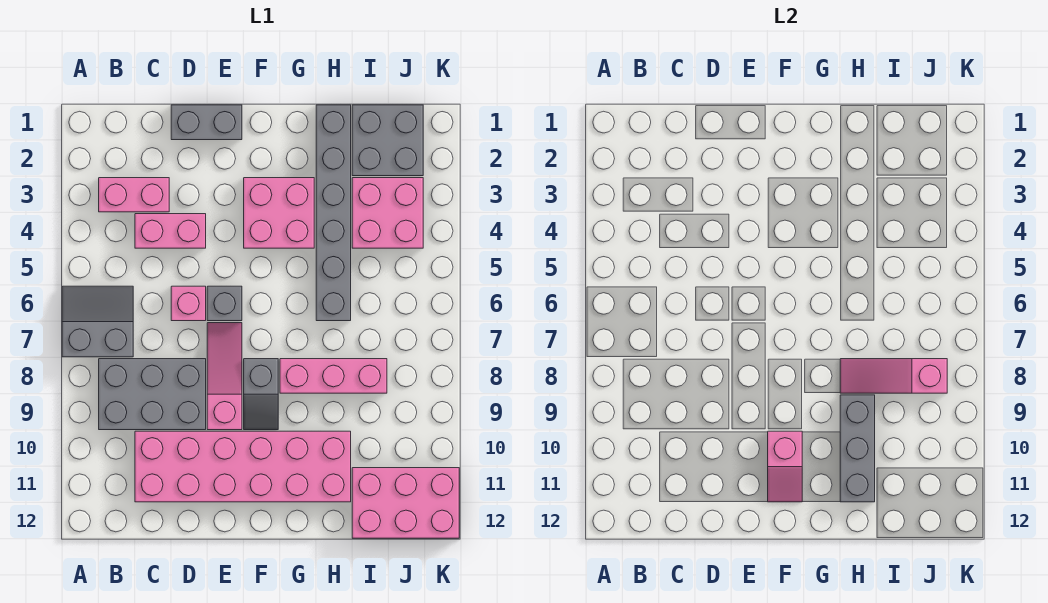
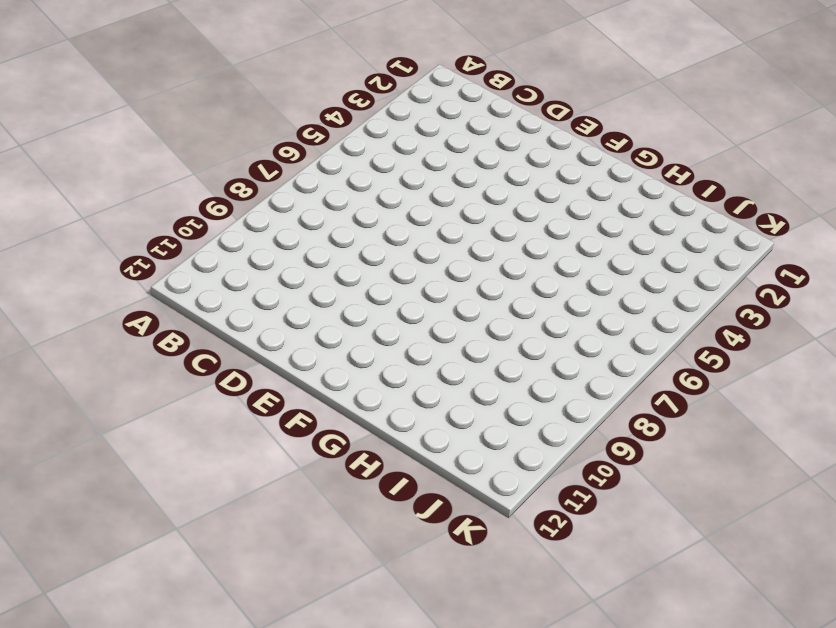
none -> grey 2x2 slope [62,286,133,357]
none -> pink 1x2 brick [99,178,169,212]
none -> grey 2x3 brick [99,359,206,430]

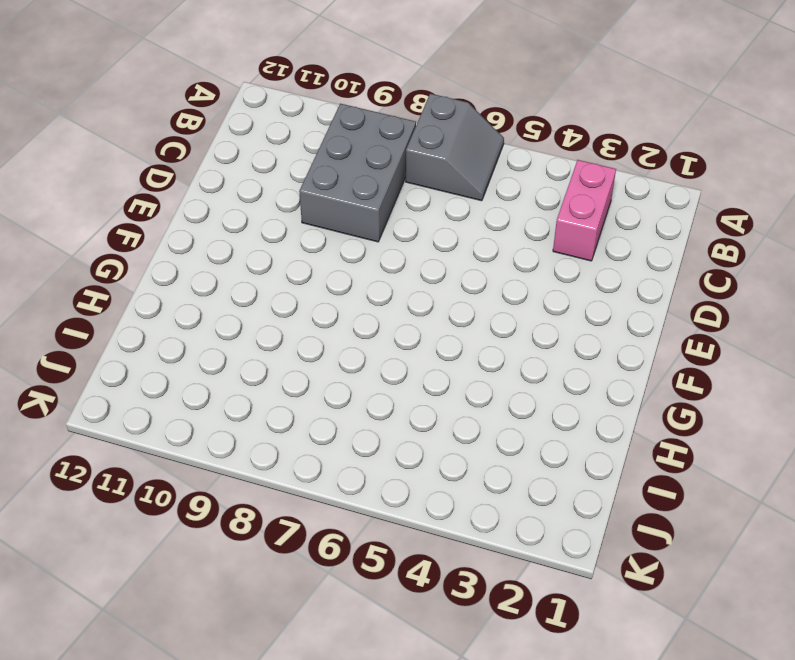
none -> pink 1x2 brick [135,214,206,248]
none -> pink 2x6 brick [135,431,351,502]
none -> grey 1x2 brick [171,105,242,140]

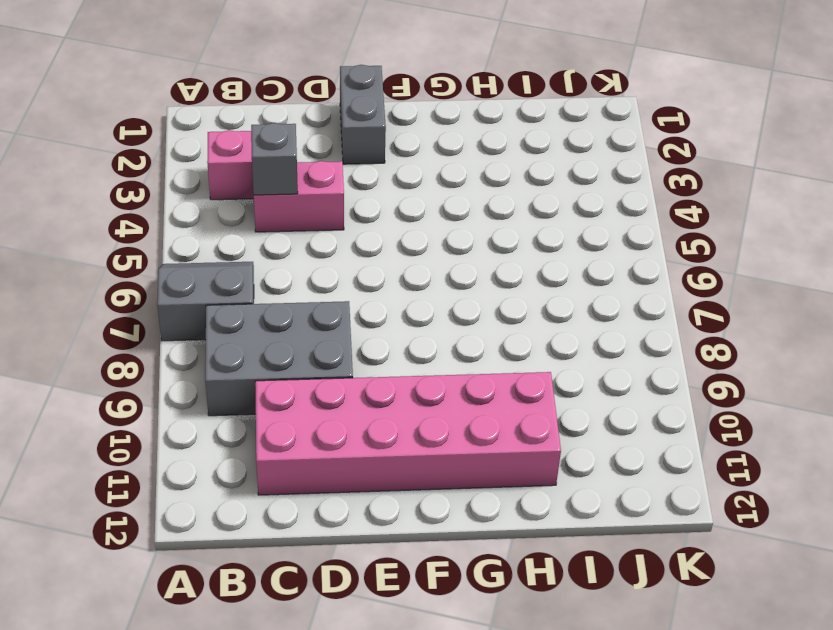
grey 1x1 brick [251,123,298,195] -> grey 1x1 brick moved to [207,286,242,321]
grey 1x2 brick [340,65,386,164] -> grey 1x2 brick turned to [171,105,242,140]
none -> pink 1x1 brick [171,286,206,321]
none -> pink 1x3 slope [207,323,242,430]
none -> pink 2x2 brick [244,178,314,248]

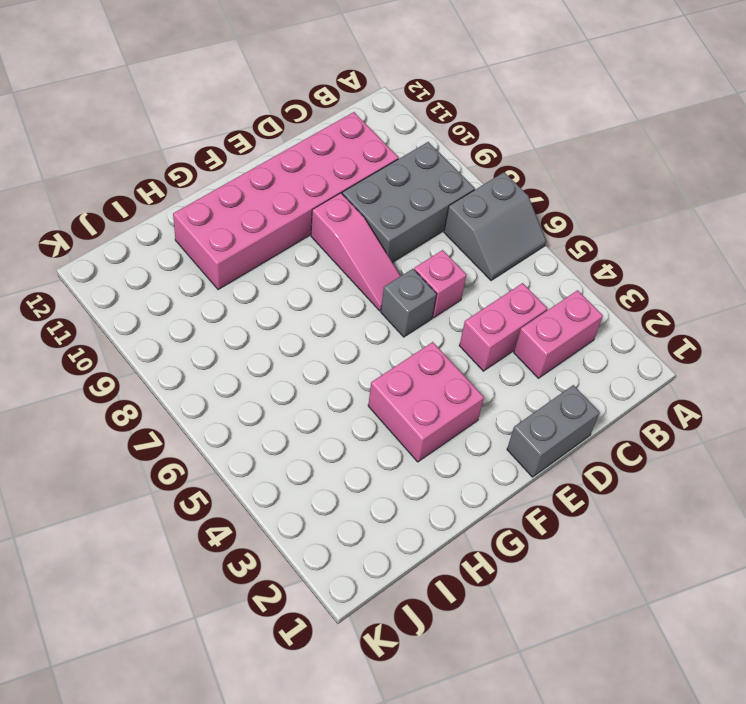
none -> grey 1x2 slope [244,359,278,430]
none -> pink 1x3 brick [280,359,387,393]
none -> grey 1x6 brick [316,105,351,321]

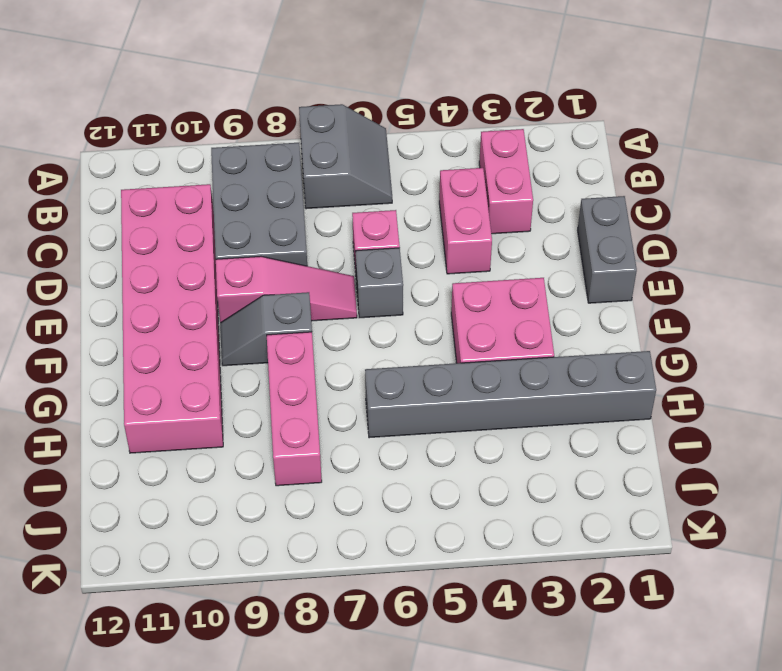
none -> grey 2x2 brick [352,105,423,176]
none -> pink 2x2 brick [352,178,423,248]
none -> pink 2x3 brick [352,468,459,538]

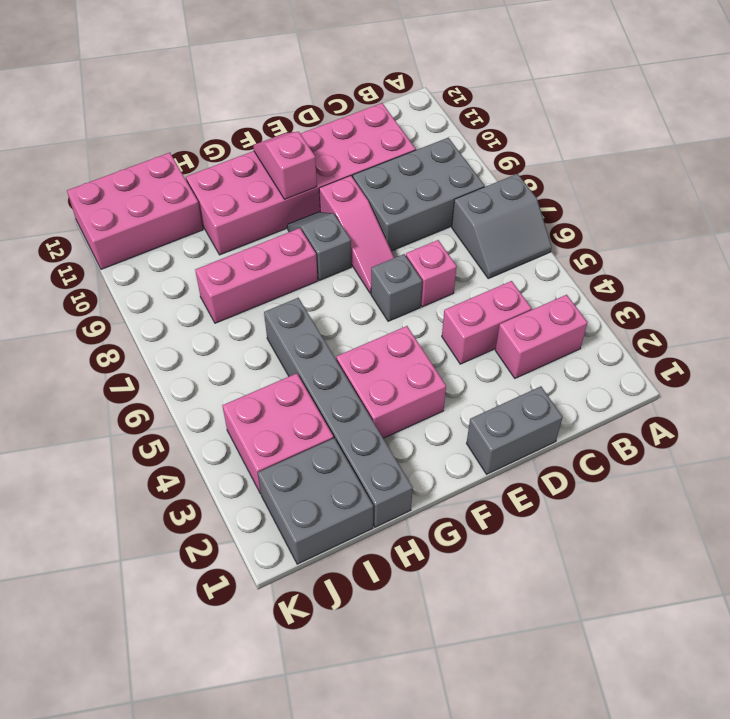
none -> pink 1x3 slope [840,359,947,393]
none -> grey 1x3 brick [840,395,875,502]

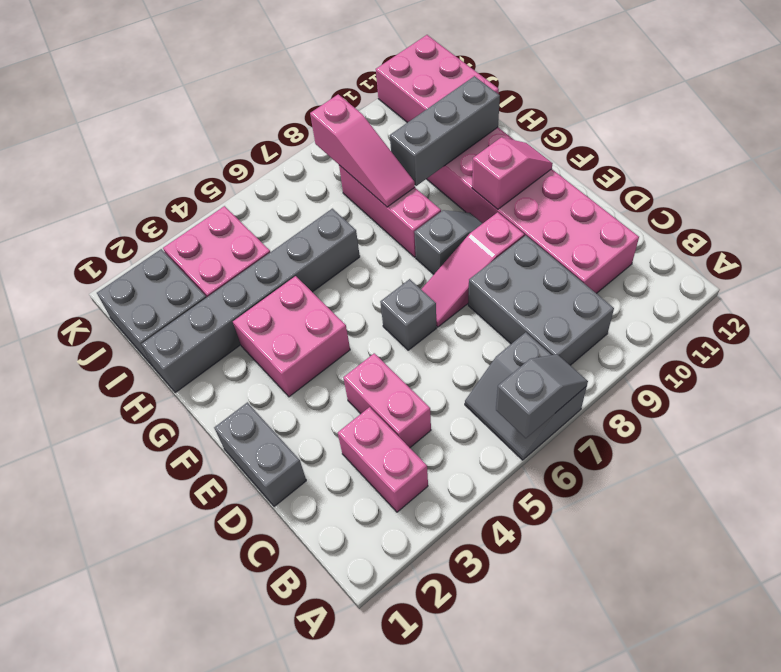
grey 1x2 slope [496,354,588,438] -> none
none -> pink 1x1 brick [171,286,206,321]

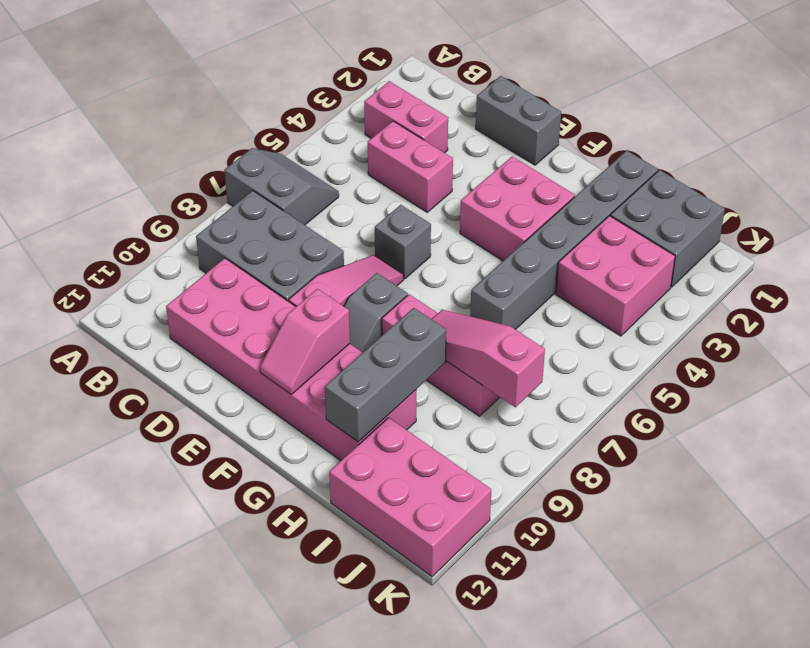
none -> pink 1x1 brick [171,286,206,321]

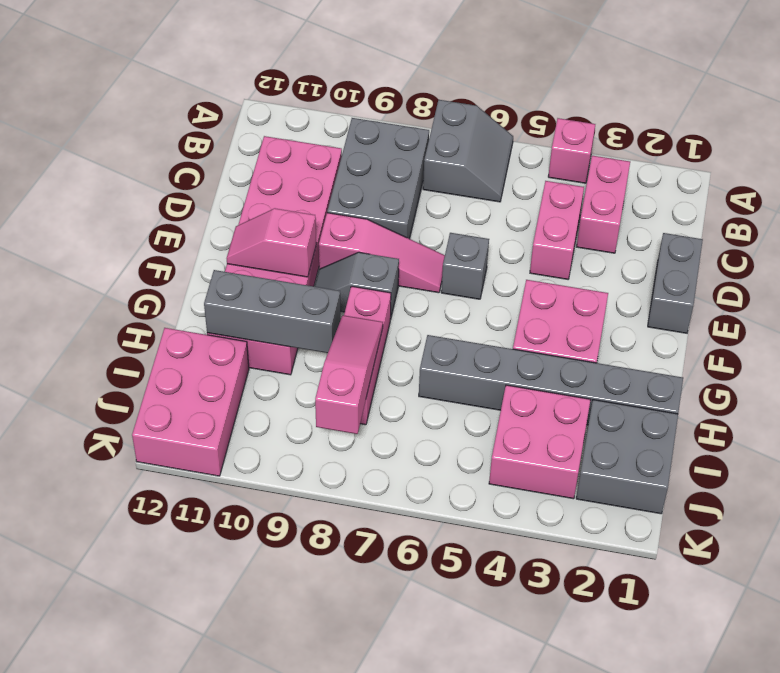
pink 1x1 brick [548,118,595,183] -> pink 1x1 brick moved to [171,286,206,321]

